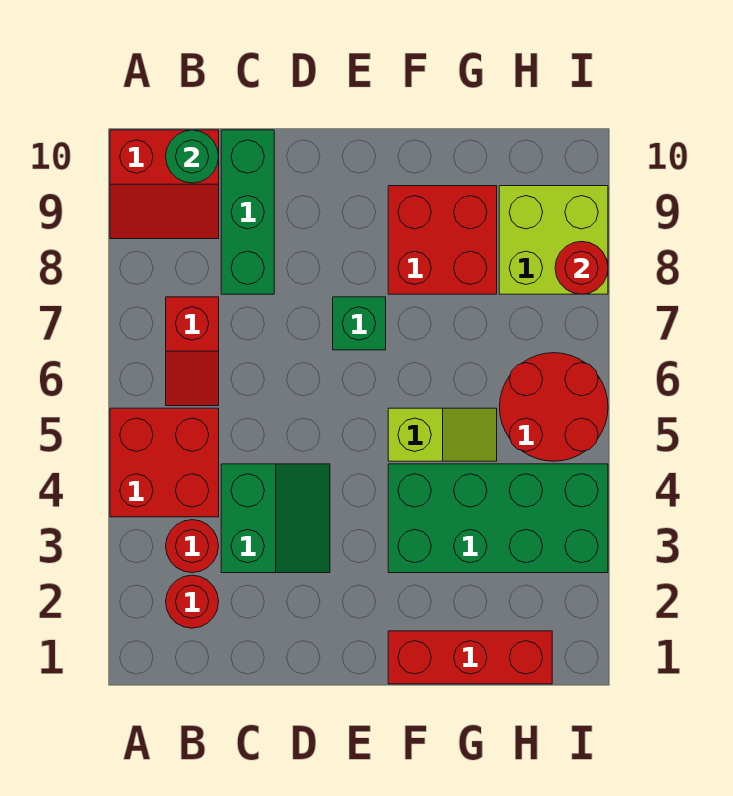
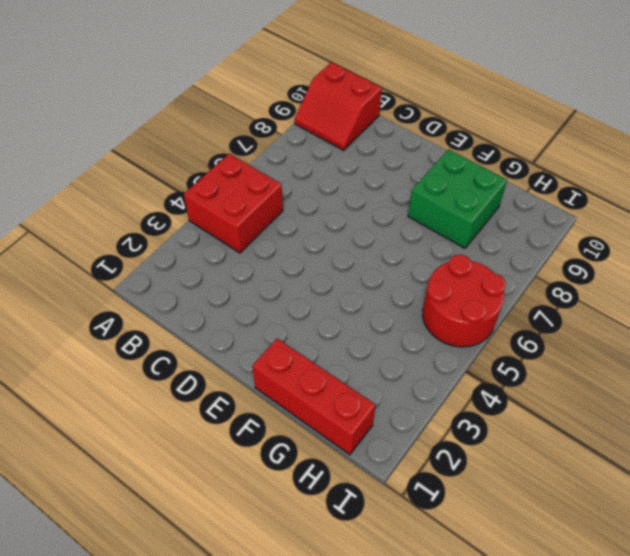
green 2x2 brick [408,149,507,248] -> red 2x2 brick [388,186,497,294]
none -> red 1x1 round brick [166,575,219,628]
none -> red 1x1 round brick [166,520,219,573]
none -> red 1x2 slope [166,297,219,406]

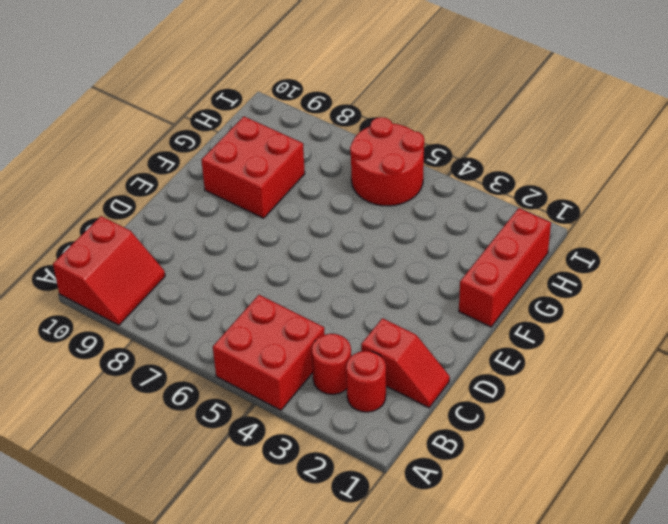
red 1x2 slope [361,318,450,408] -> red 1x2 slope moved to [166,297,219,406]
none -> green 2x2 slope [221,464,330,573]
none -> green 1x3 brick [221,130,274,294]
none -> green 1x1 brick [333,297,386,350]

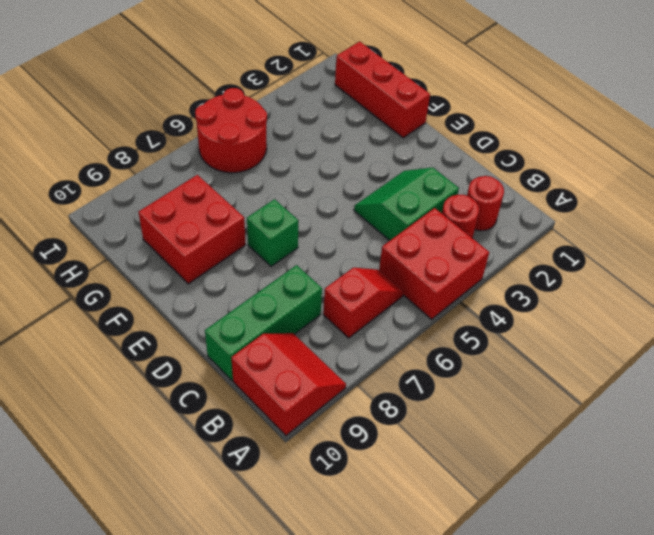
none -> green 2x4 brick [388,464,608,573]
none -> lime 1x2 slope [388,408,497,461]
none -> lime 2x2 brick [499,186,608,294]

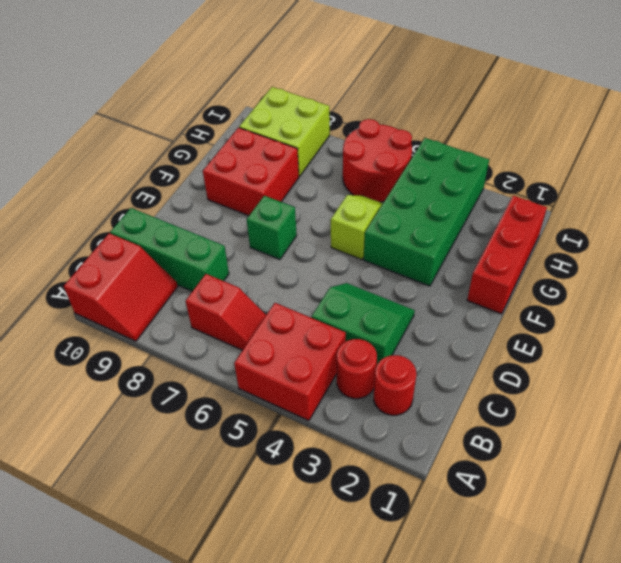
none -> green 1x1 round brick [166,130,219,183]
none -> red 1x1 round brick [555,241,608,294]

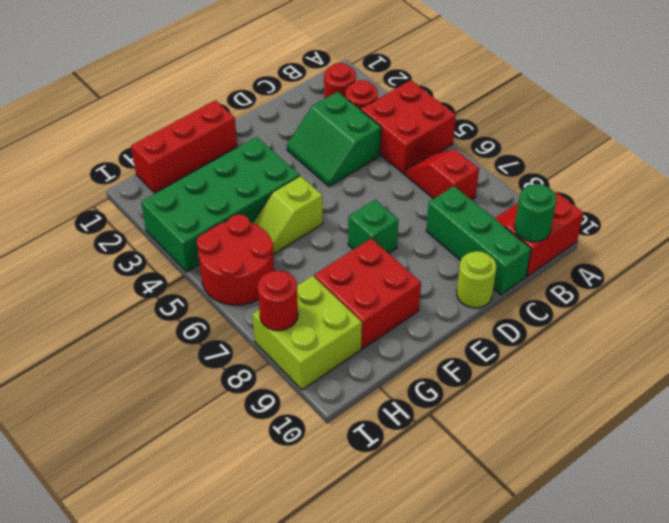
lime 1x1 round brick [457,251,496,308] -> none

